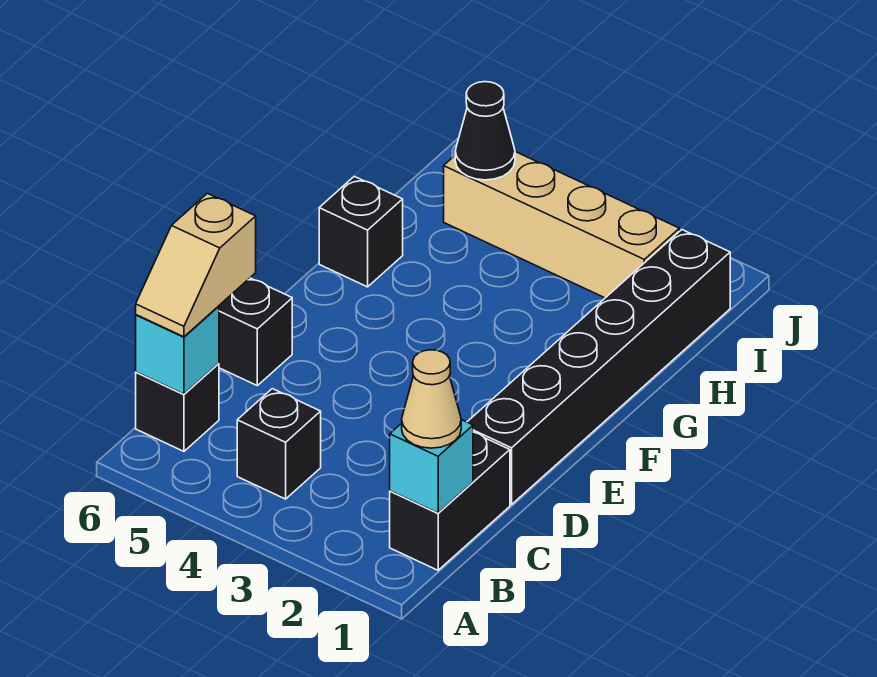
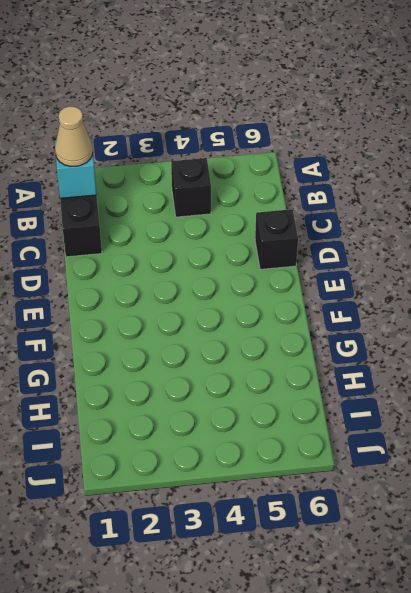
none -> black 1x1 brick [136,363,219,451]
none -> black 1x6 brick [467,230,730,505]
none -> black 1x1 brick [319,176,403,287]

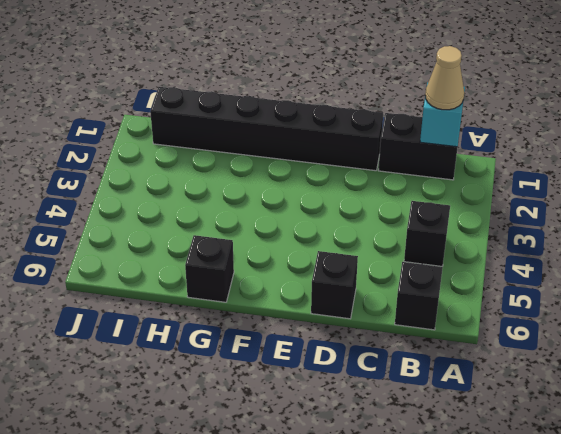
none -> tan 1x4 brick [444,152,679,298]
none -> cyan 1x1 brick [136,306,219,394]
none -> black 1x1 cone [455,82,515,180]

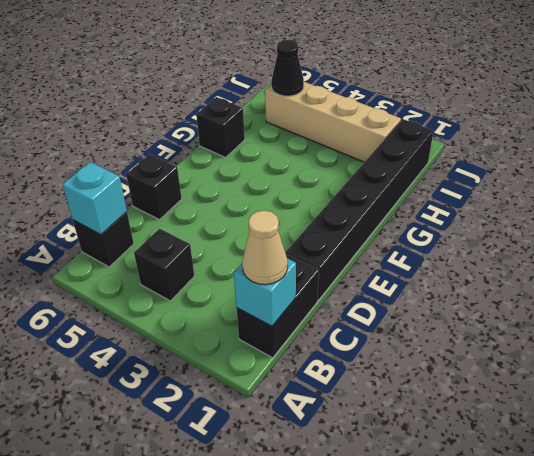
none -> tan 1x2 slope [136,193,256,337]

